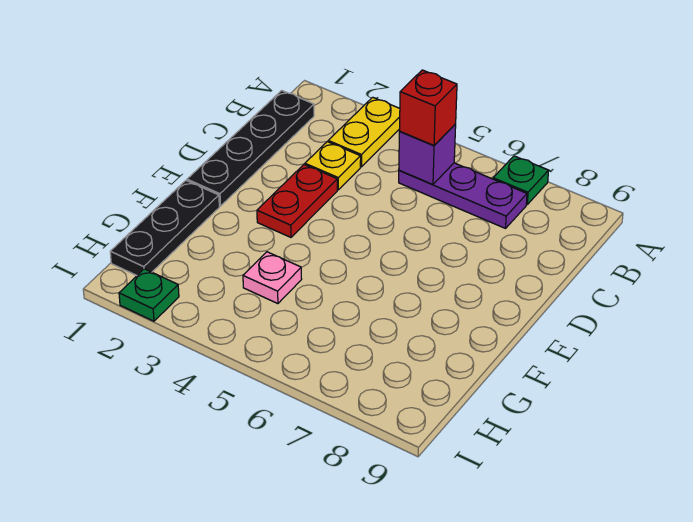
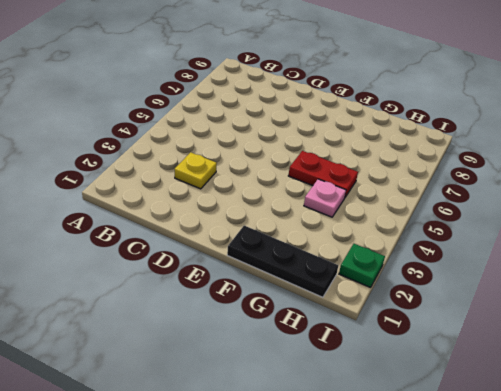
red 1x2 plate [288,151,358,197] -> red 1x2 plate moved to [257,165,337,237]
none -> yellow 1x2 plate [328,97,400,167]
none -> green 1x1 plate [493,156,549,204]

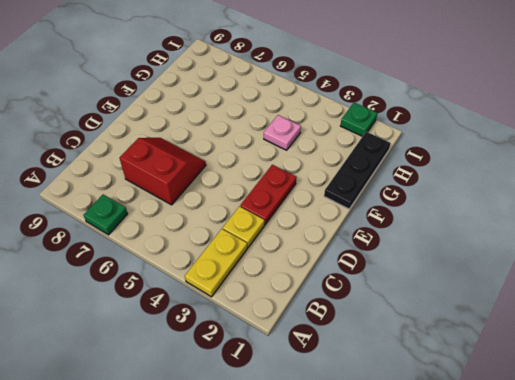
red 2x2 slope [119,138,206,205] -> none
none -> black 1x4 plate [187,91,314,206]
none -> purple 1x3 plate [399,163,527,228]

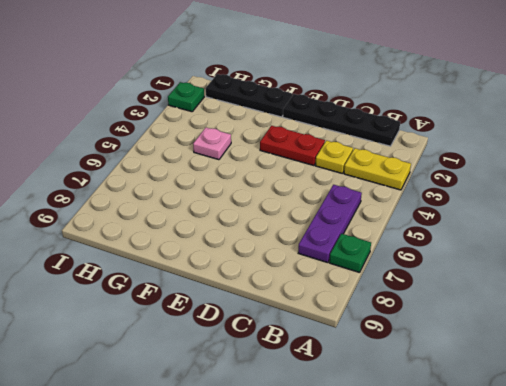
none -> purple 1x1 brick [399,124,456,184]
none -> red 1x1 brick [399,70,457,146]

